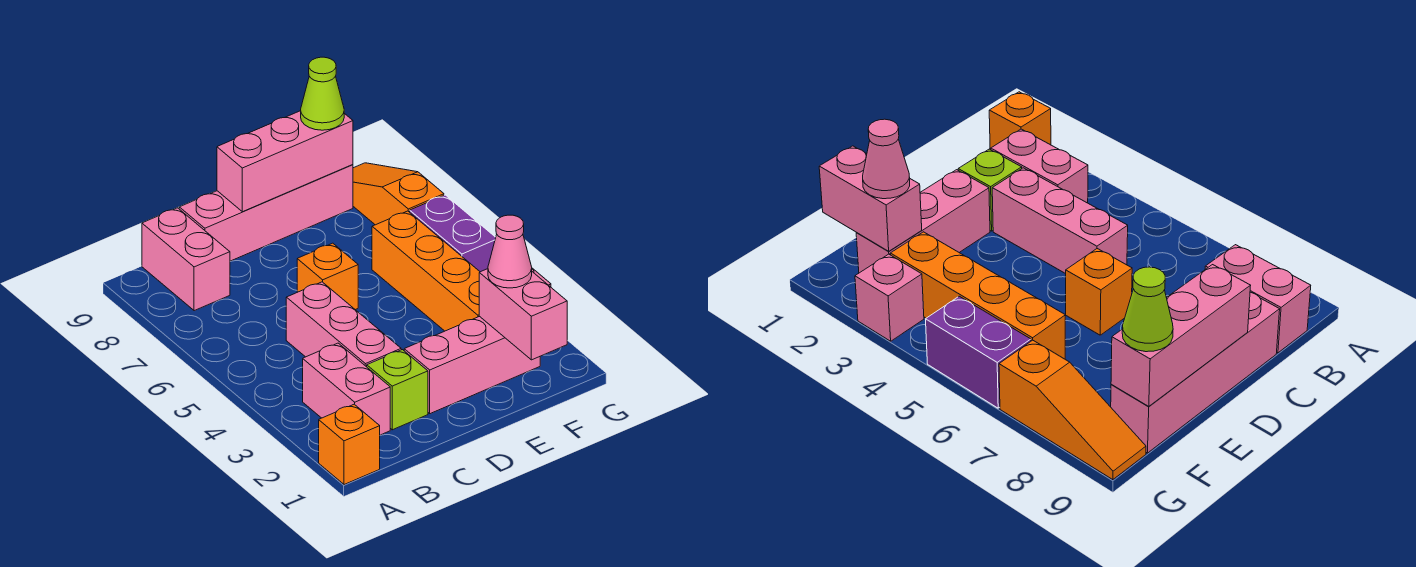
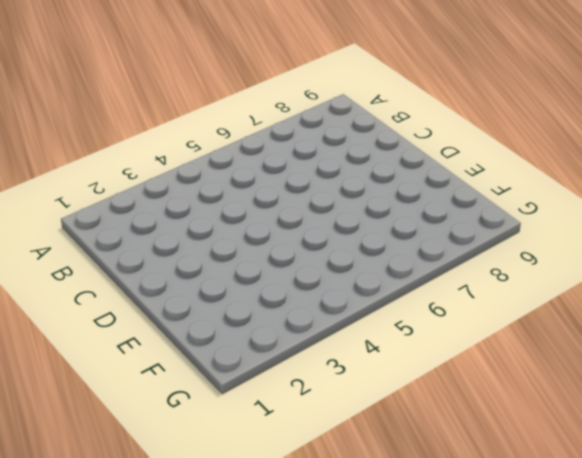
none -> orange 1x1 brick [319,404,380,485]
none -> pink 1x2 brick [303,343,390,435]
none -> pink 1x2 brick [142,208,230,311]

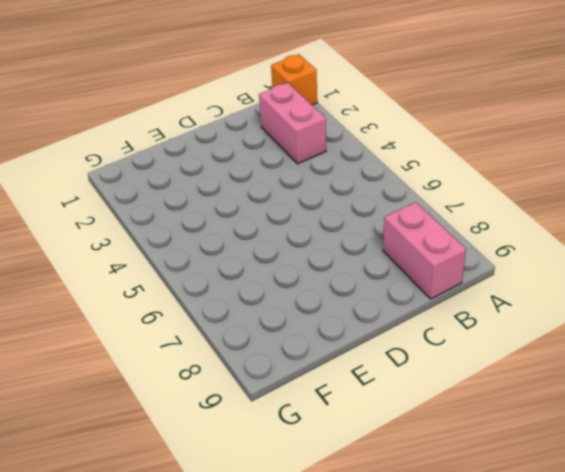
none -> lime 1x1 brick [367,350,428,430]
none -> pink 1x3 brick [286,282,401,367]
none -> pink 1x4 brick [179,165,353,261]

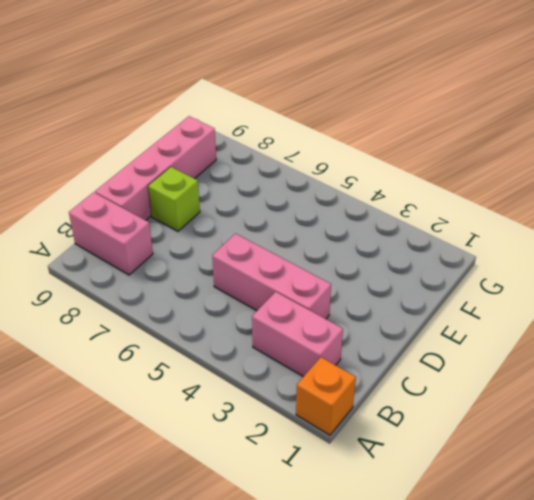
lime 1x1 brick [148,167,200,231] -> lime 1x1 brick moved to [367,350,428,430]
none -> pink 1x3 brick [404,316,540,414]
none -> orange 1x1 brick [297,243,358,310]
none -> orange 1x4 brick [372,211,480,331]

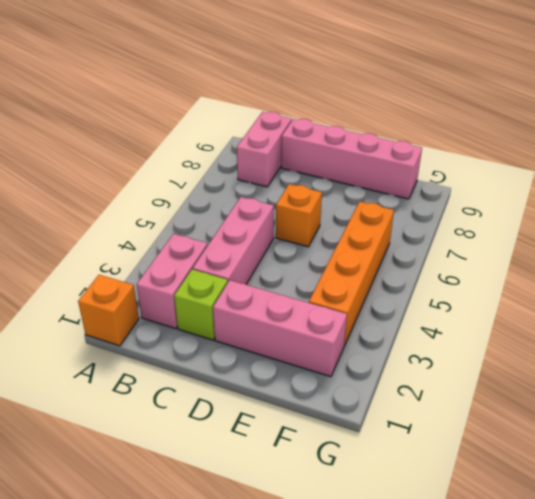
none -> pink 1x1 brick [855,254,924,341]
none -> purple 1x2 brick [410,195,496,272]
none -> orange 1x3 slope [353,163,444,225]

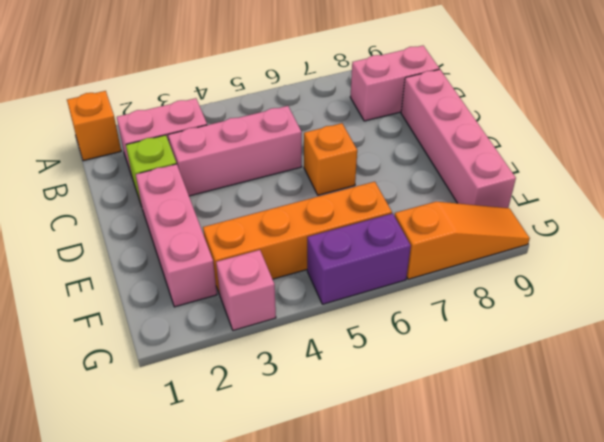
none -> pink 1x3 brick [217,111,353,212]
none -> pink 1x2 brick [479,269,567,360]
none -> pink 1x1 cone [488,215,532,288]

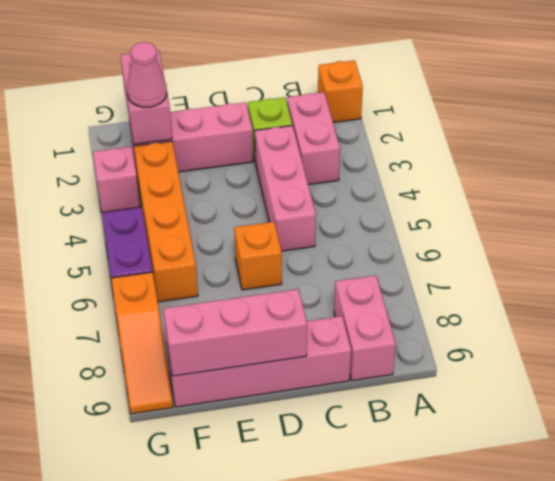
none -> lime 1x1 cone [301,57,344,130]

